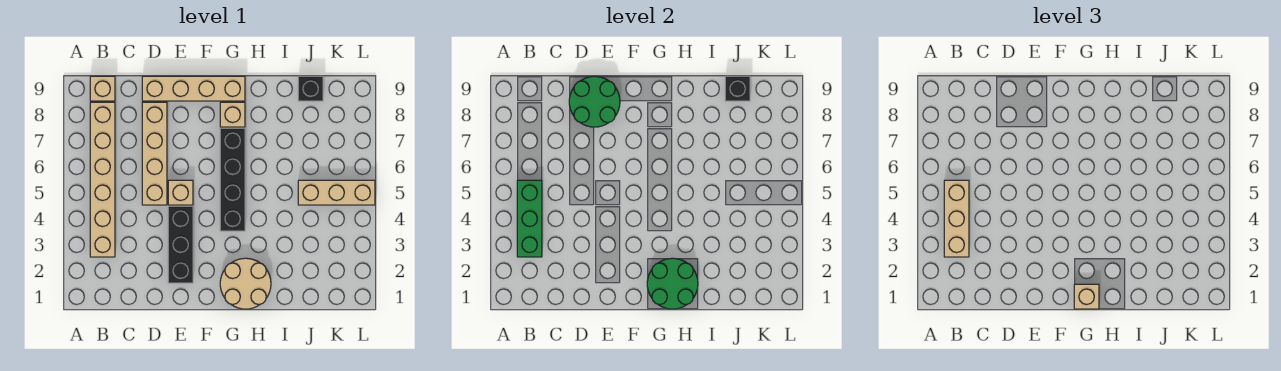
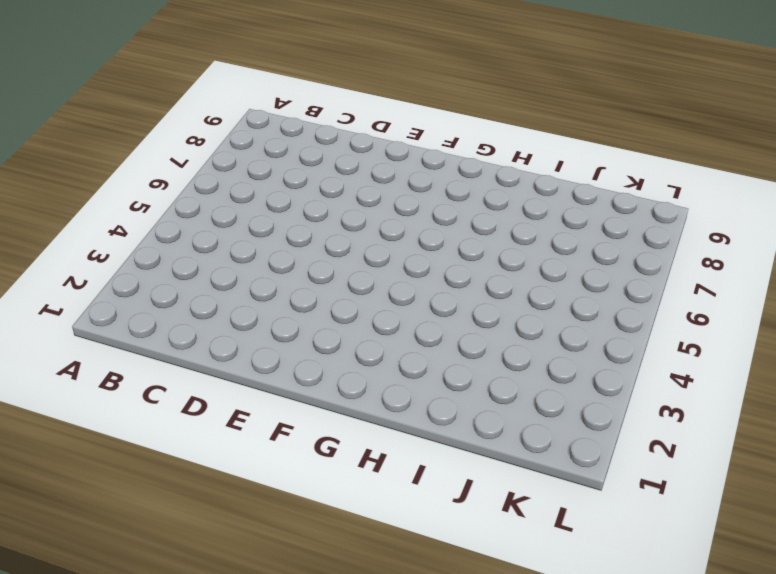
none -> tan 1x6 brick [90,102,115,257]
none -> tan 1x1 brick [90,76,115,101]
none -> tan 1x4 brick [142,102,167,205]

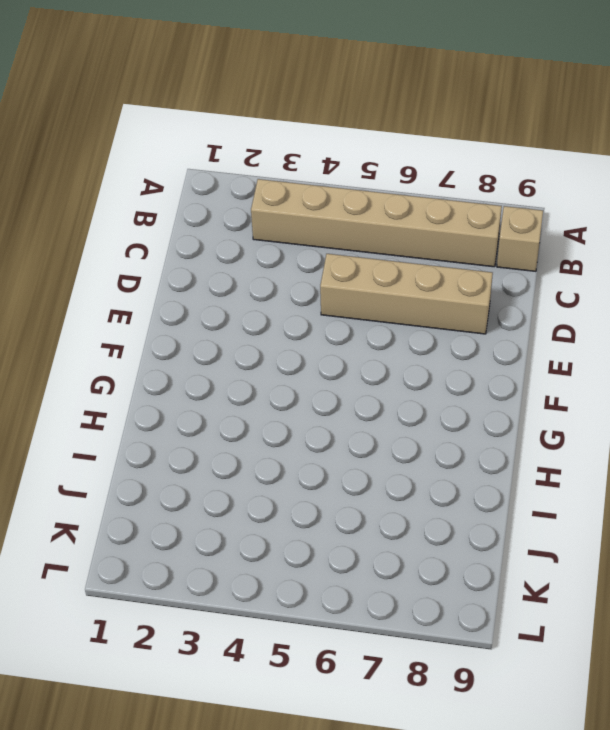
none -> tan 1x4 brick [142,76,245,101]
none -> black 1x3 brick [168,206,193,283]
none -> tan 1x1 brick [168,180,193,205]

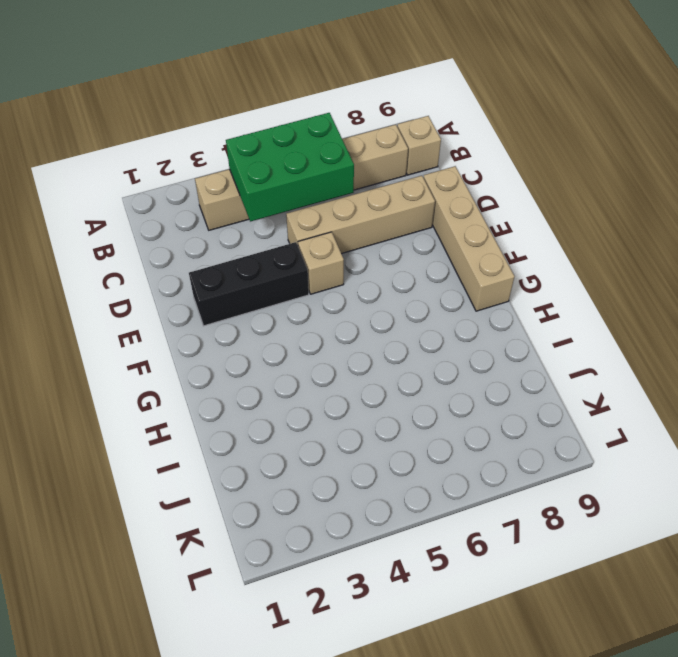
green 2x3 brick [226,113,354,222] -> green 1x3 brick [517,180,542,257]
none -> tan 2x2 round brick [220,258,271,309]
none -> black 1x4 brick [220,128,245,231]
none -> tan 1x1 brick [220,102,245,127]

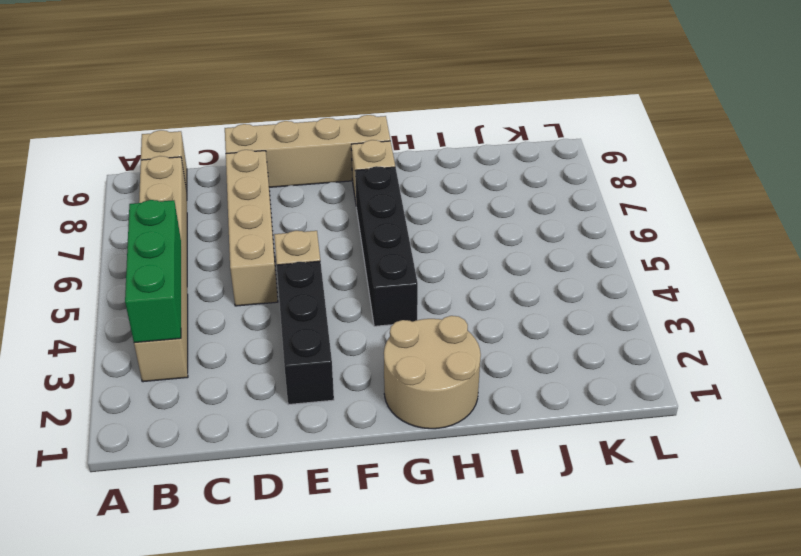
none -> tan 1x3 brick [298,180,375,205]
none -> black 1x1 brick [298,76,323,101]
none -> green 2x2 round brick [569,76,620,127]

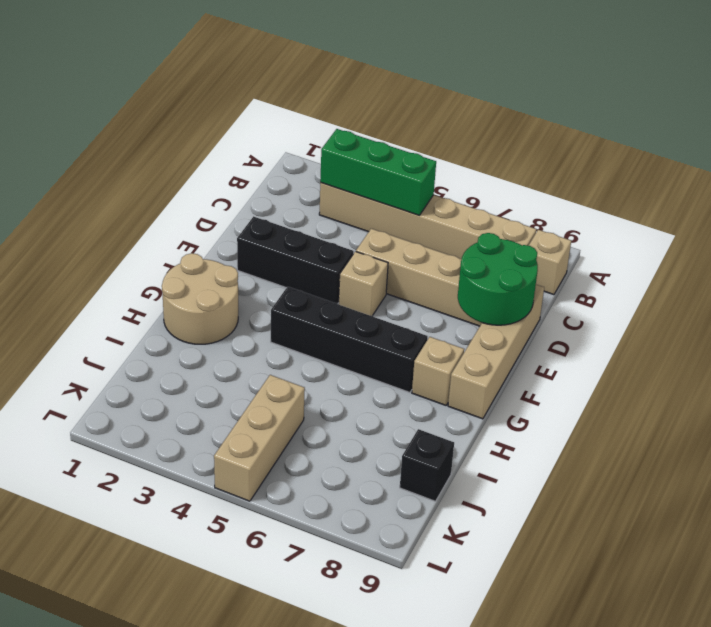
none -> green 2x2 round brick [647,258,698,309]
none -> black 1x1 brick [725,76,750,101]
none -> tan 1x3 brick [944,180,969,257]

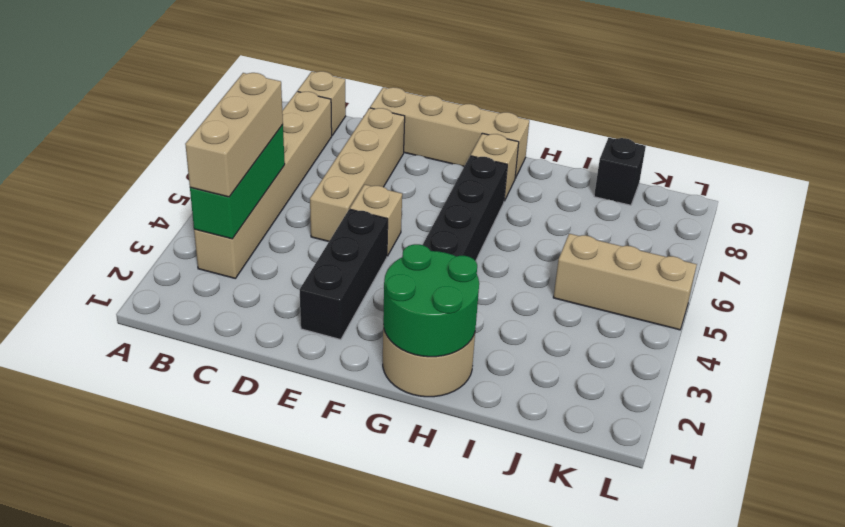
none -> green 2x2 round brick [569,76,620,127]
none -> black 1x1 brick [725,76,750,101]
none -> tan 1x1 brick [1074,284,1099,309]

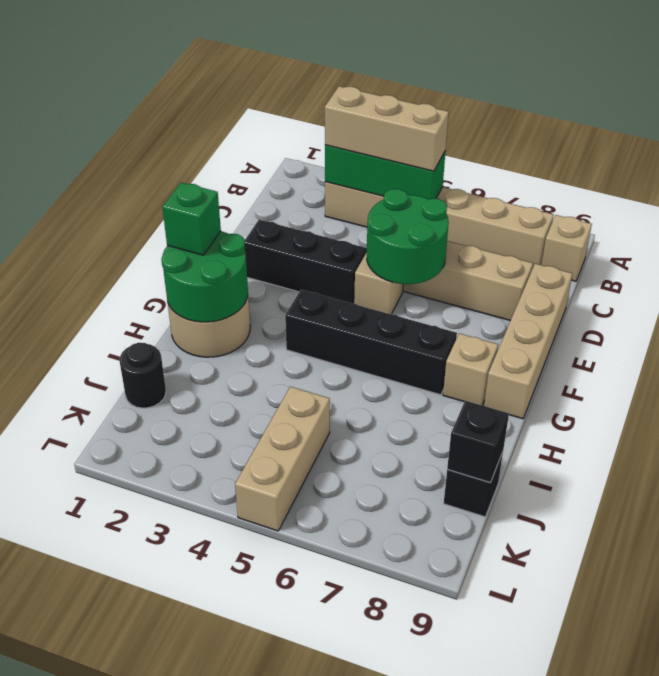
green 2x2 round brick [367,189,449,284] -> green 2x2 round brick moved to [569,76,620,127]
green 1x1 brick [162,182,221,255] -> tan 1x1 brick [1074,284,1099,309]
black 1x1 round brick [120,343,166,408] -> none

